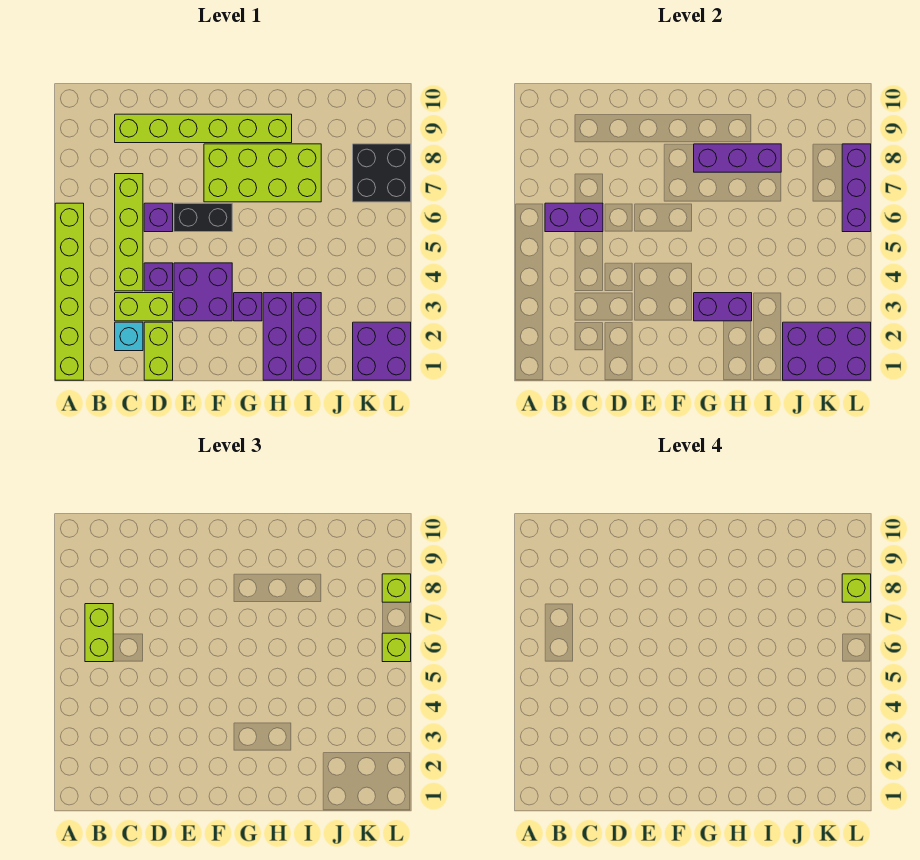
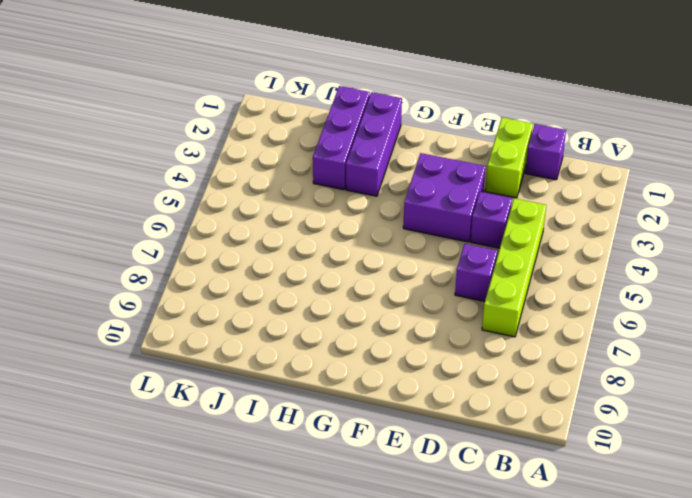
purple 1x1 brick [525,124,566,180] -> purple 1x1 brick moved to [234,293,262,321]
none -> lime 1x6 brick [55,203,84,380]
none -> cyan 1x1 brick [115,322,143,351]
none -> lime 1x2 brick [115,293,173,321]

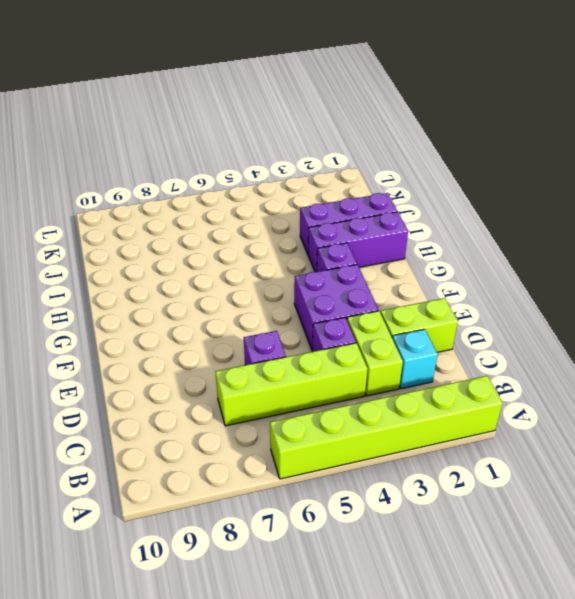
none -> lime 1x6 brick [115,114,292,143]
none -> black 1x2 brick [174,203,232,232]
none -> lime 2x4 brick [204,144,321,202]

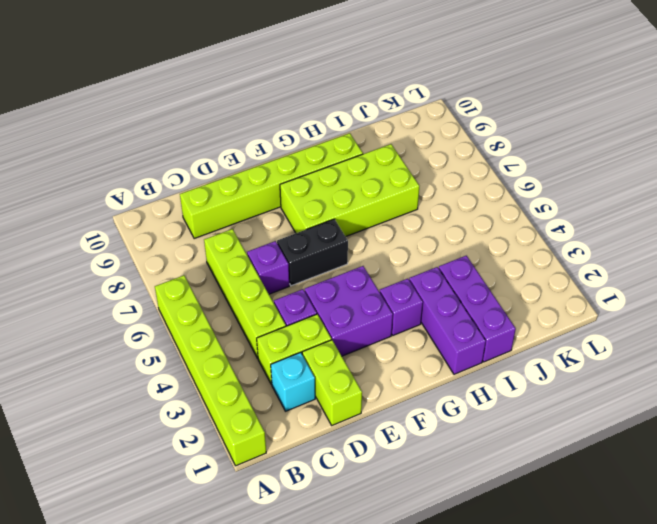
none -> purple 2x2 brick [353,322,411,380]
none -> black 2x2 brick [353,144,411,202]
none -> purple 1x2 brick [545,203,603,232]

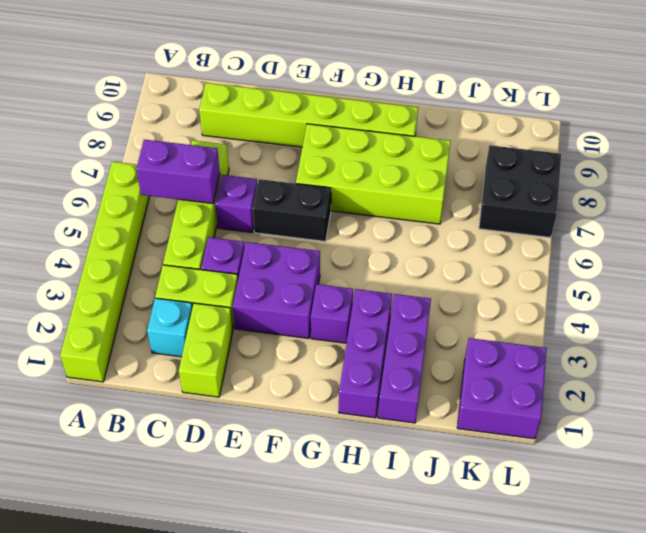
none -> purple 1x2 brick [694,293,752,321]
none -> purple 1x3 brick [694,144,781,172]
none -> purple 2x3 brick [783,322,871,380]

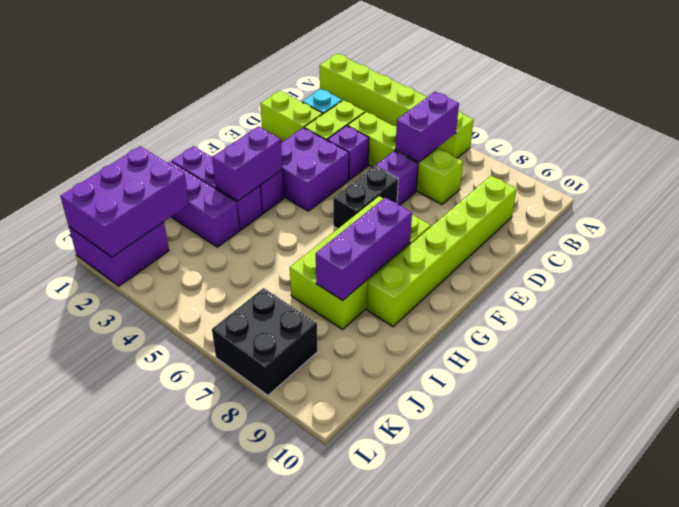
none -> purple 1x3 brick [842,144,871,232]
none -> lime 1x2 brick [85,604,113,662]
none -> lime 1x1 brick [382,633,411,662]

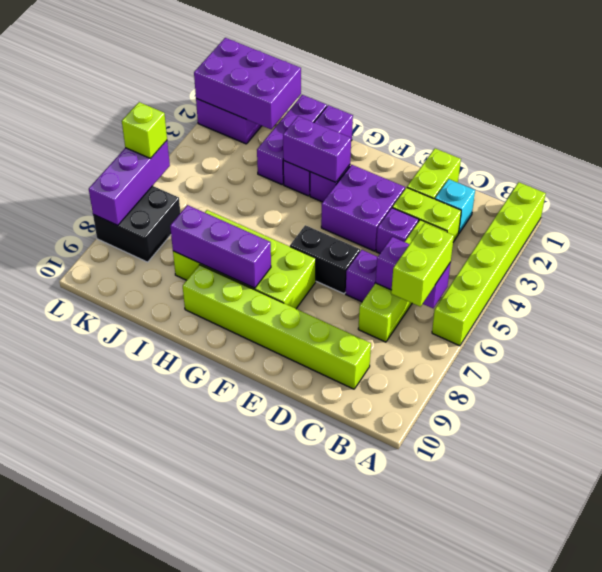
none -> lime 1x1 brick [382,574,411,602]
none -> lime 1x1 brick [842,574,871,602]

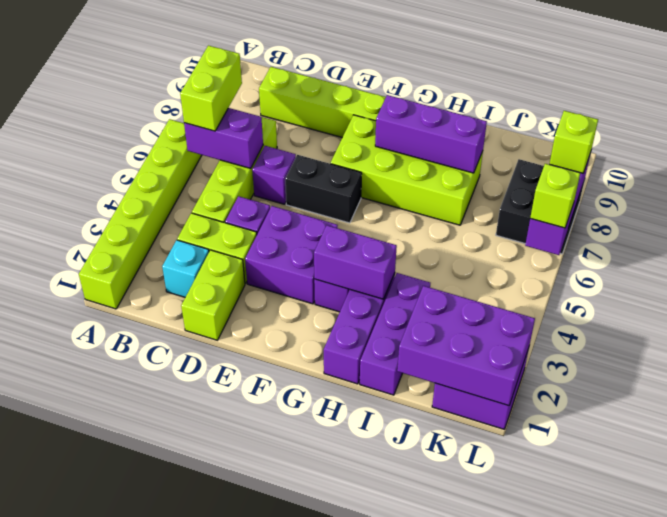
none -> lime 1x1 brick [842,574,871,602]

